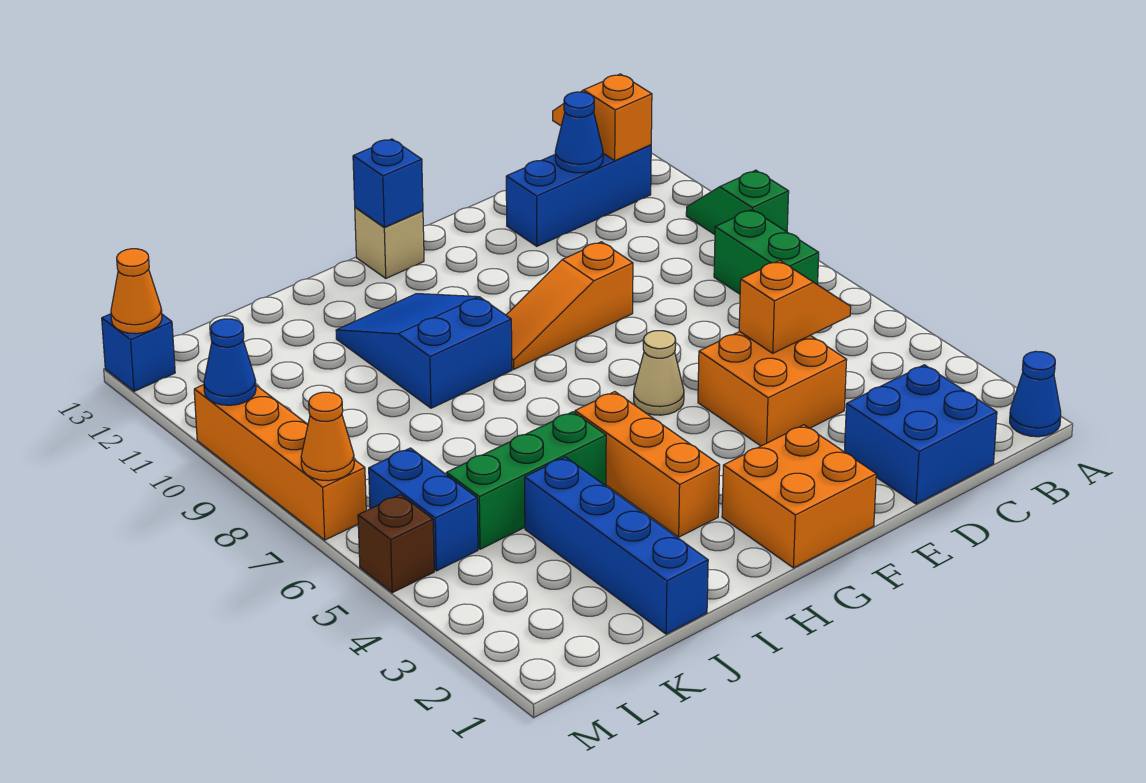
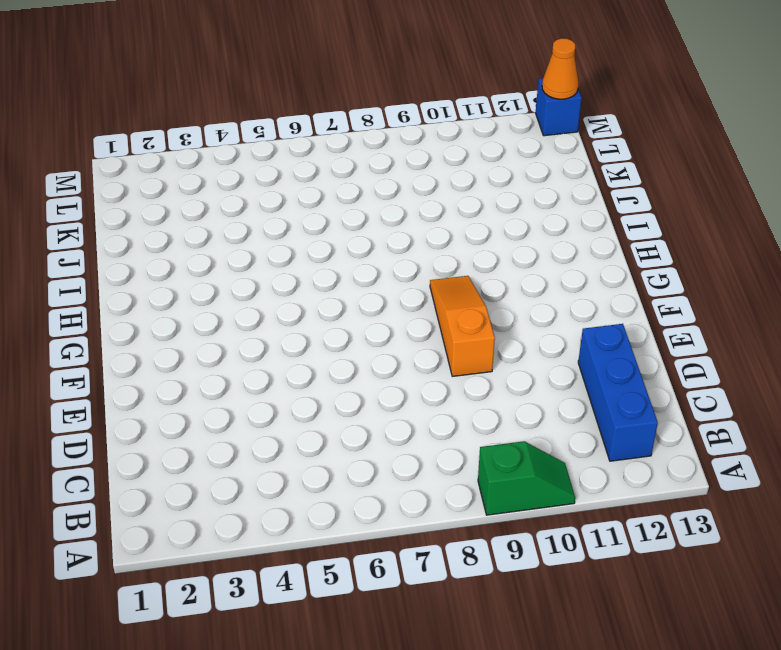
none -> blue 1x1 cone [1010,351,1061,437]
none -> green 1x2 brick [714,210,819,294]
none -> blue 2x2 brick [844,365,997,504]

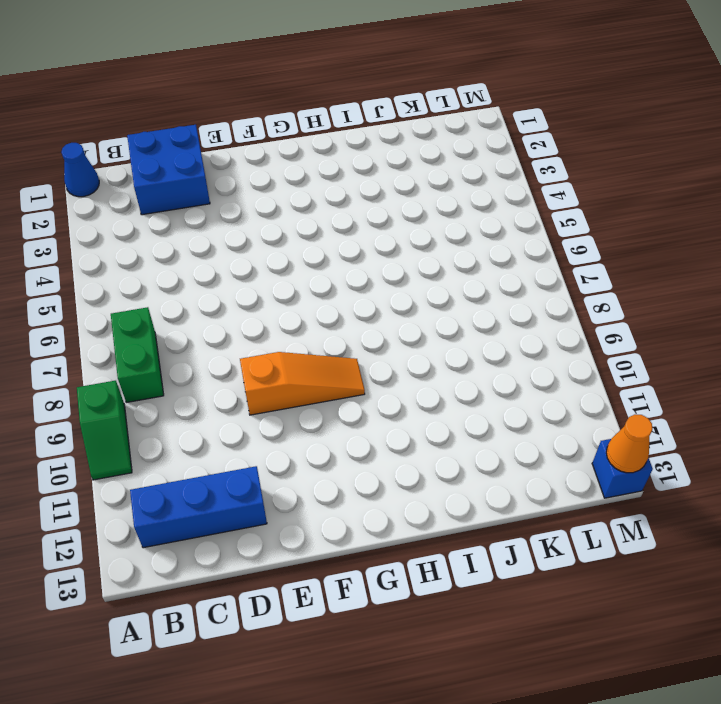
none -> orange 2x2 brick [698,332,847,446]
none -> orange 2x2 brick [722,425,876,568]
none -> tan 1x1 cone [634,331,684,415]

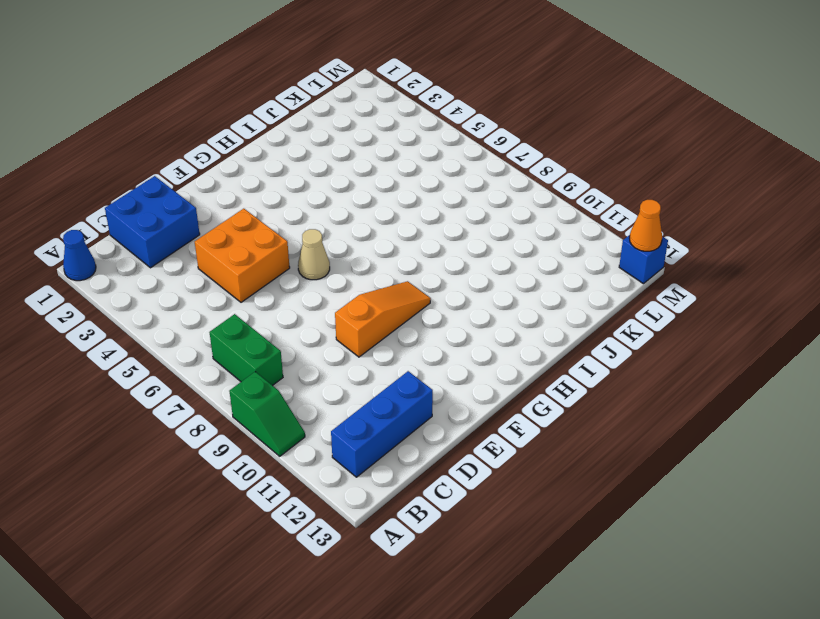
none -> orange 2x2 brick [722,425,876,568]
none -> tan 1x1 brick [355,207,424,278]
none -> orange 1x3 brick [575,392,720,537]

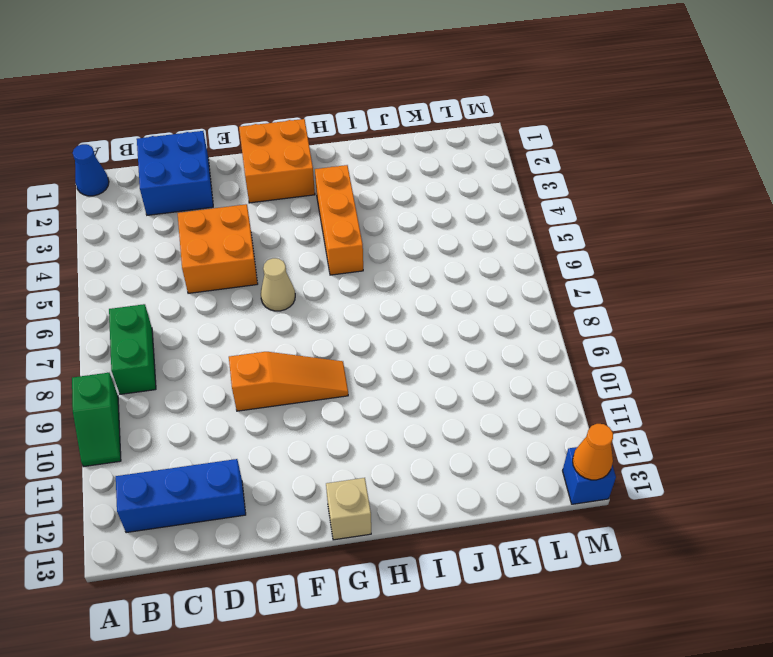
none -> blue 2x3 slope [336,294,512,408]
none -> green 1x3 brick [447,412,606,549]
none -> blue 1x4 brick [525,457,708,634]

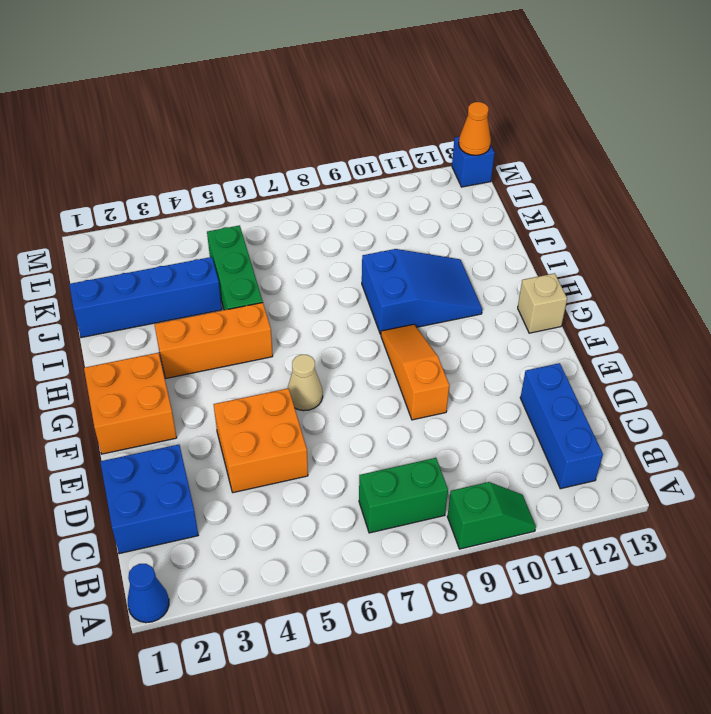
none -> blue 1x2 brick [369,448,478,571]
none -> brown 1x1 brick [358,495,434,593]
none -> orange 1x4 brick [194,385,366,540]

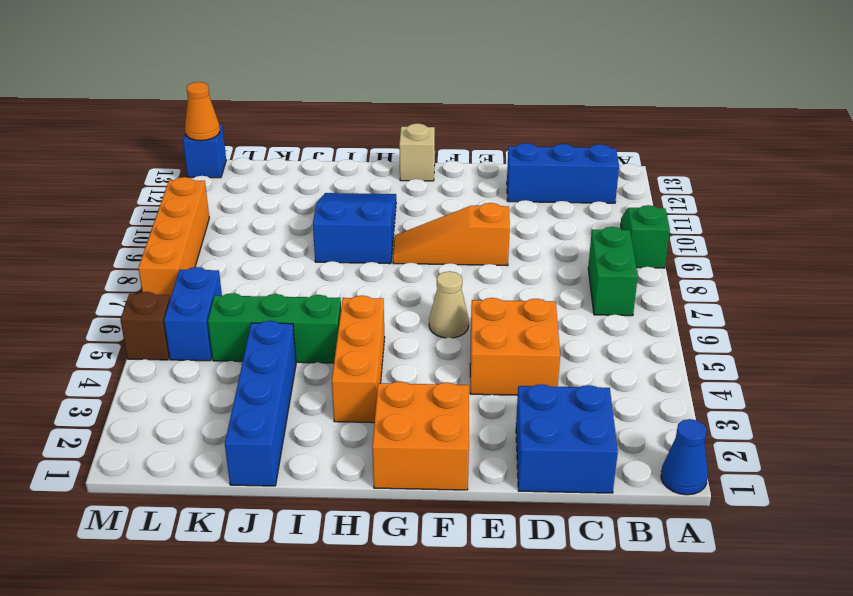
none -> orange 1x2 slope [553,74,652,161]
none -> orange 1x2 slope [739,260,851,353]
none -> blue 1x1 cone [555,92,603,173]

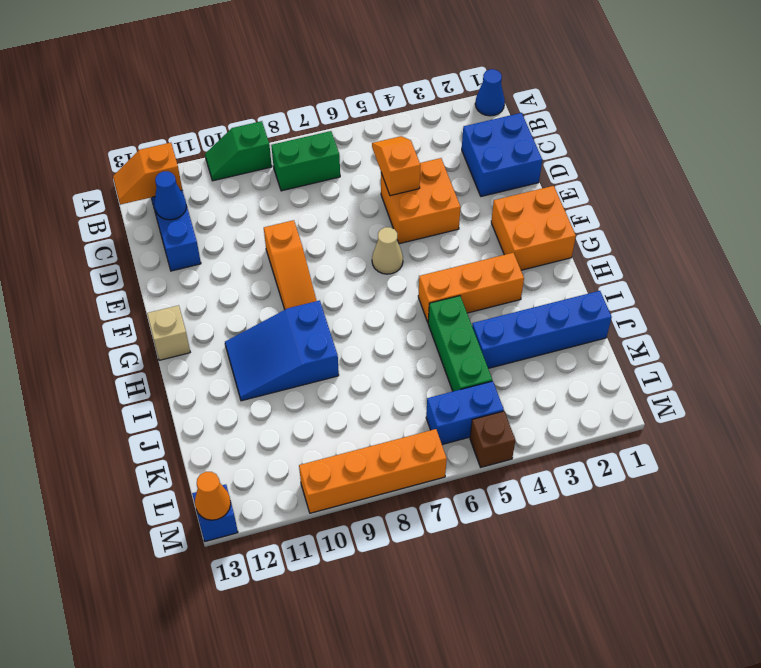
none -> blue 1x1 brick [353,139,423,227]
none -> orange 1x1 cone [301,392,354,481]
none -> blue 1x1 cone [204,319,256,405]

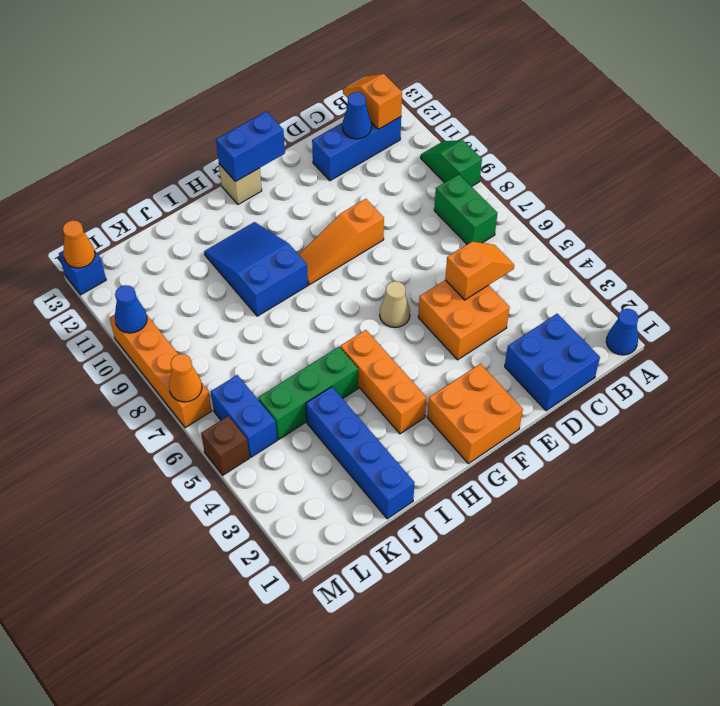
blue 1x2 brick [216,111,285,182] -> blue 1x1 brick [353,139,423,227]

